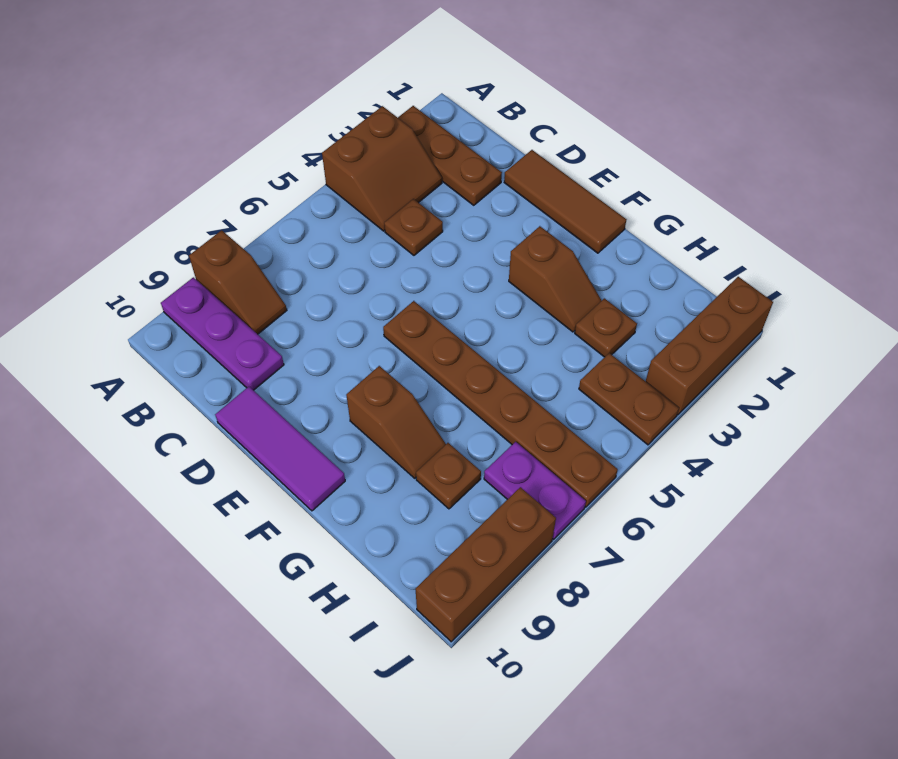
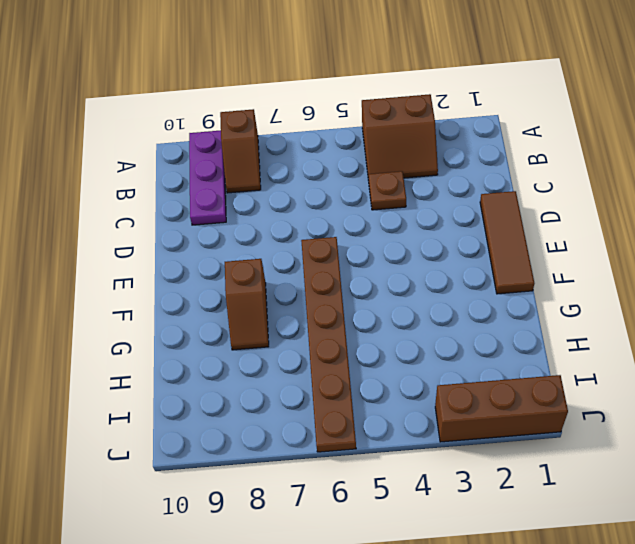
none -> brown 1x3 plate [398,106,502,205]
none -> purple 1x3 tile [215,387,345,511]
none -> brown 1x2 slope [509,226,602,332]

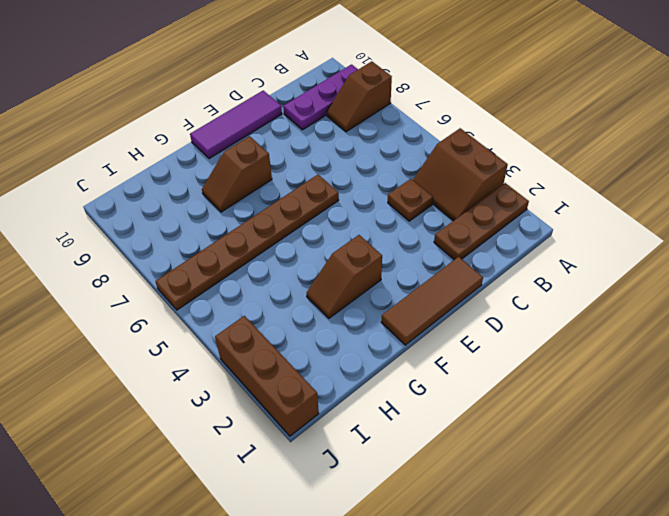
none -> brown 1x1 plate [575,298,637,357]
none -> brown 1x1 plate [416,443,481,509]
none -> brown 1x2 plate [579,353,679,445]

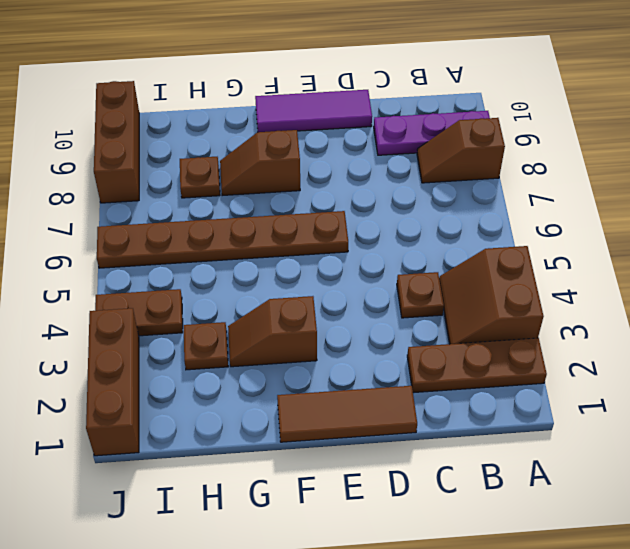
none -> purple 1x2 plate [484,442,586,539]

